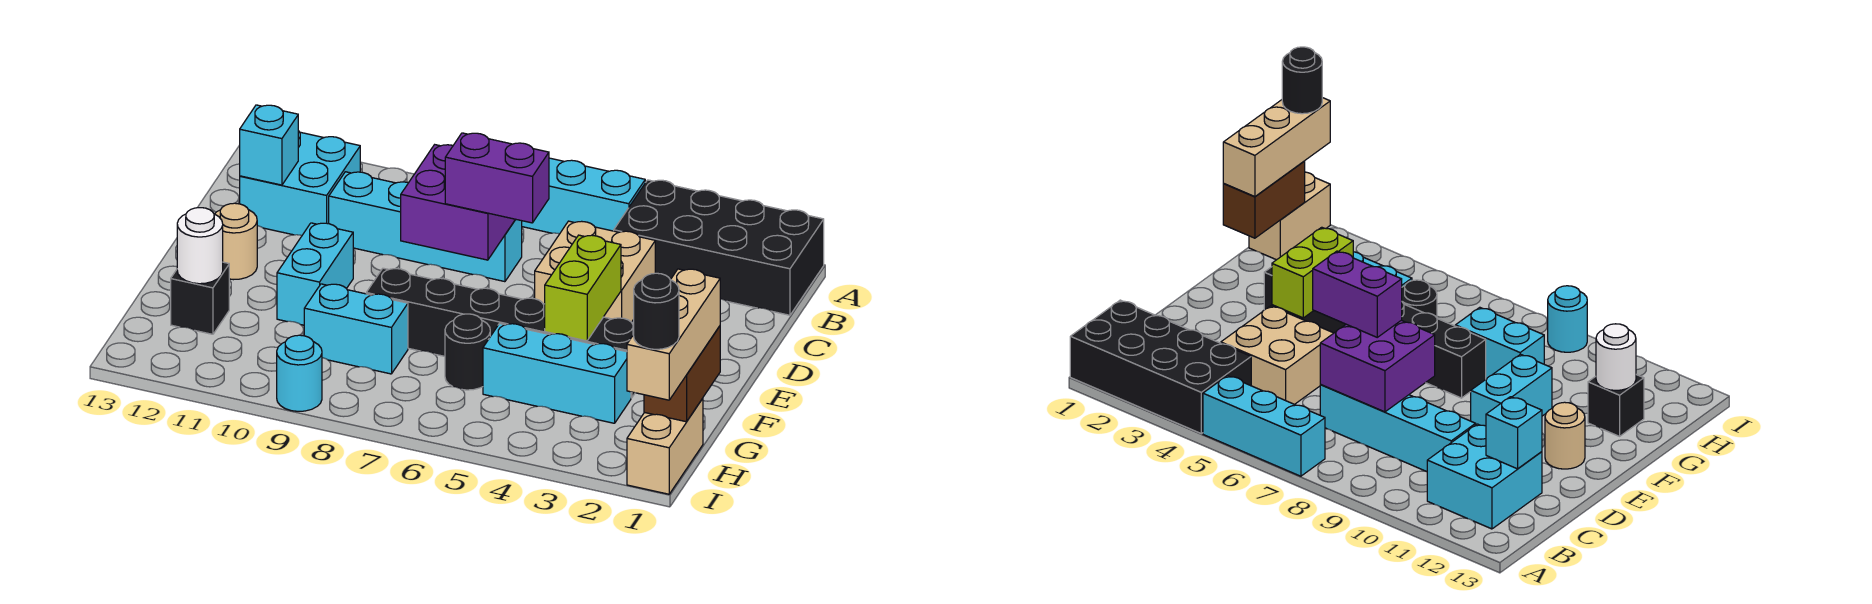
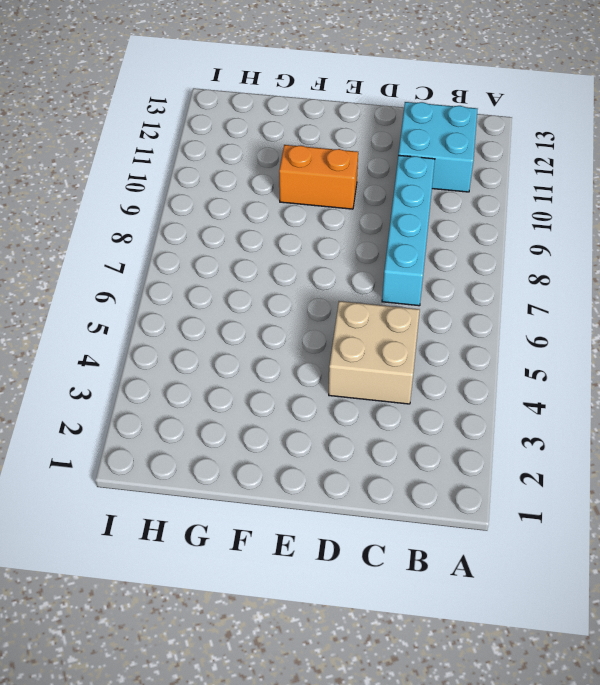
orange 1x2 brick [279,145,358,209] -> cyan 1x2 brick [277,223,353,325]
none -> black 2x4 brick [614,180,824,315]
none -> cyan 1x3 brick [522,158,645,234]
none -> tan 1x1 round brick [215,203,257,280]

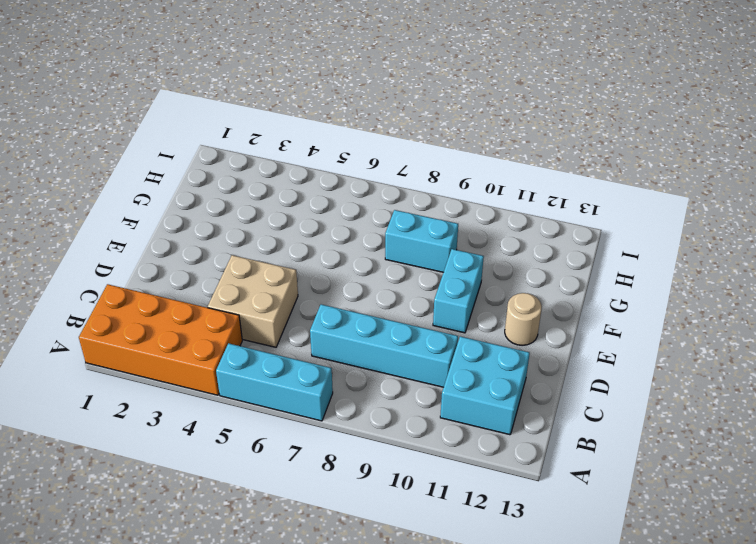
orange 2x4 brick [79,284,242,395] -> black 2x4 brick [614,180,824,315]
none -> black 1x6 brick [366,268,635,398]
none -> cyan 1x3 brick [483,324,631,423]
none -> black 1x1 round brick [445,314,490,390]

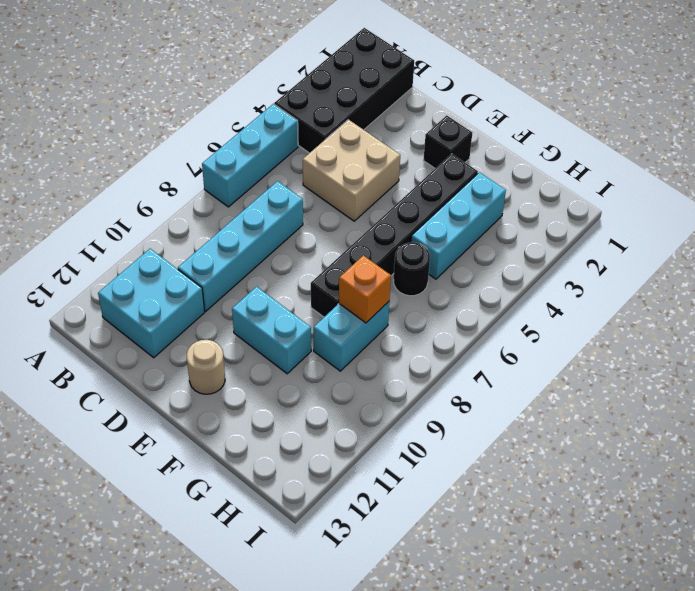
black 1x1 brick [423,115,472,168] -> black 1x1 brick moved to [171,262,229,334]
orange 1x1 brick [339,255,391,323] -> none
none -> tan 1x2 brick [627,398,703,494]
none -> cyan 1x1 round brick [277,335,322,411]
none -> purple 2x2 brick [401,145,515,260]

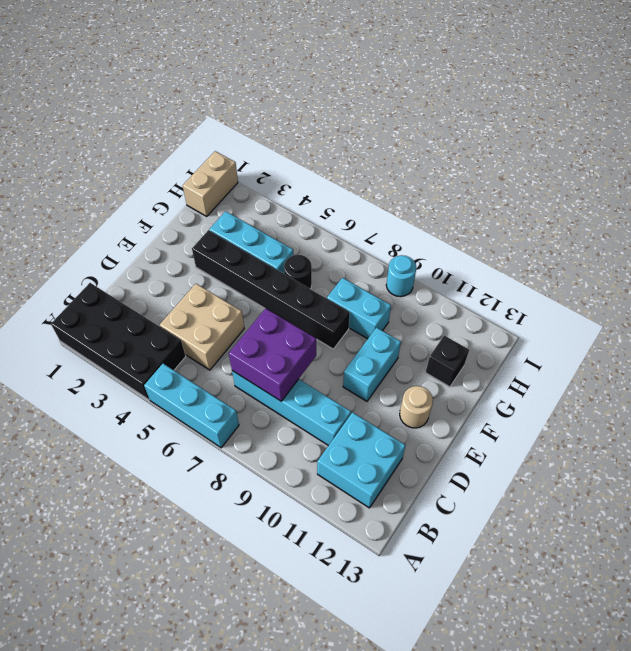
none -> cyan 1x1 brick [240,105,298,185]
none -> lime 1x2 brick [545,235,621,341]
none -> brown 1x2 brick [644,326,720,422]

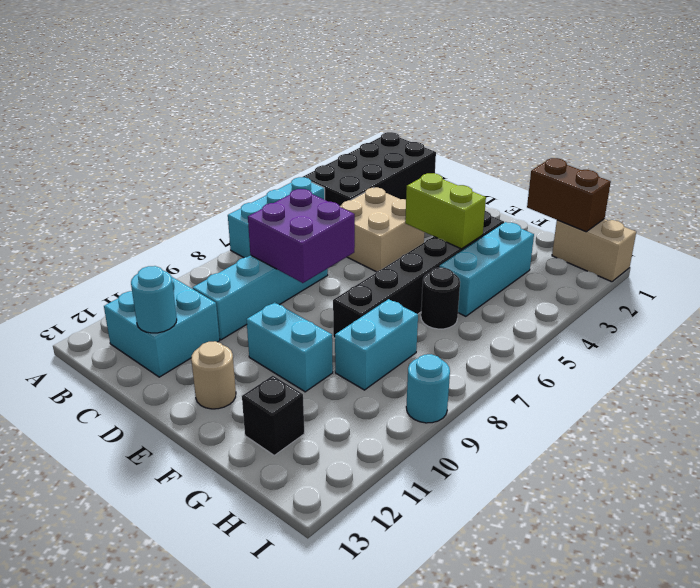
cyan 1x1 round brick [131,266,177,333] -> cyan 1x1 brick [240,105,298,185]
none -> white 1x1 round brick [177,208,223,284]
none -> purple 1x2 brick [445,133,549,223]
none -> tan 1x3 brick [627,269,720,400]

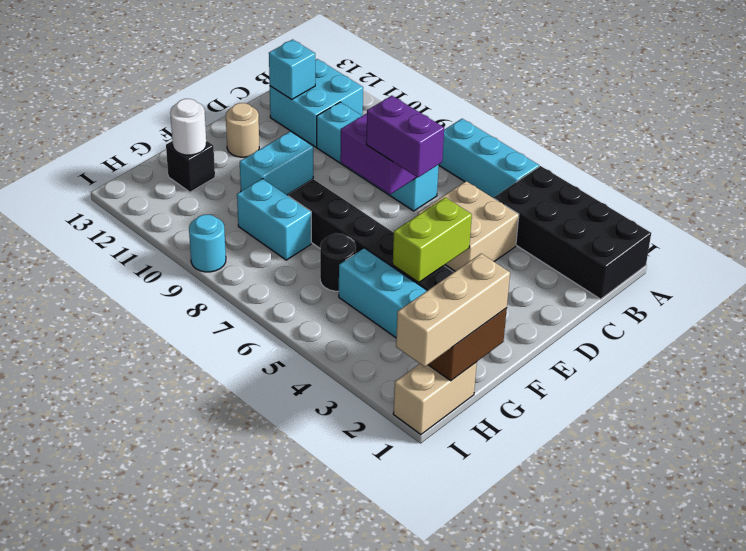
none -> black 1x1 round brick [634,273,679,349]

